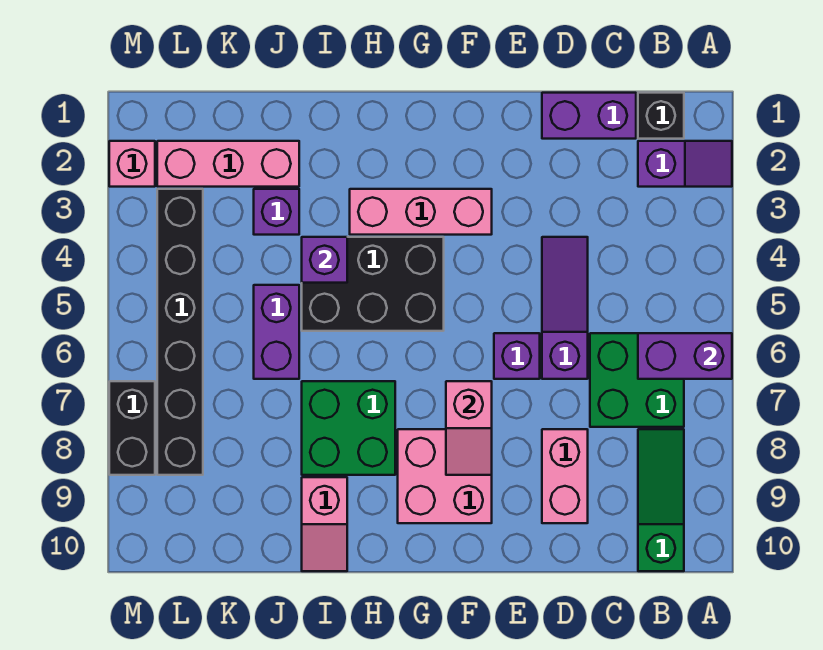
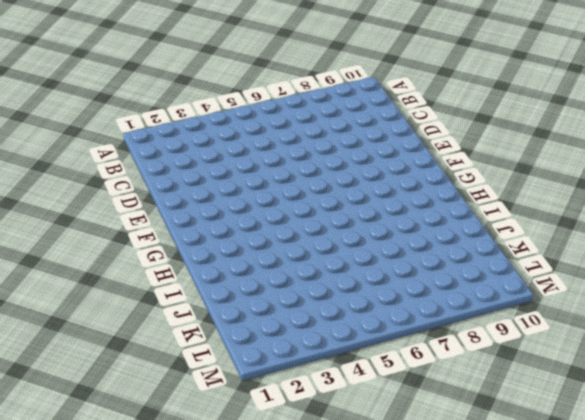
none -> purple 1x2 slope [638,141,732,187]
none -> black 1x1 brick [638,93,684,139]
none -> green 2x2 brick [590,333,684,427]

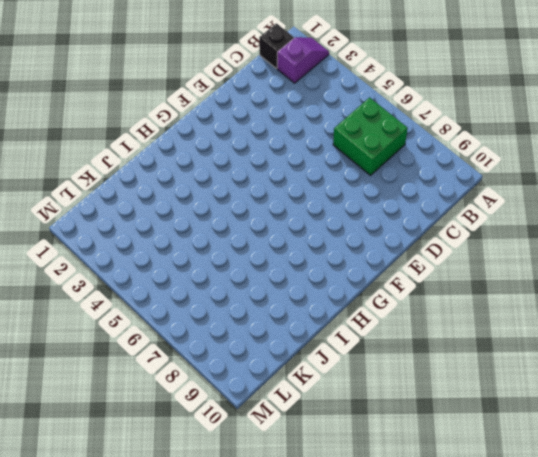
none -> green 1x3 slope [638,429,684,571]
none -> purple 1x2 brick [542,93,636,139]
none -> purple 1x3 slope [542,237,588,379]

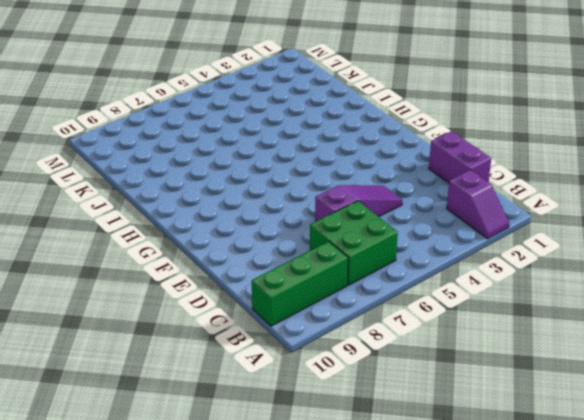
green 1x3 brick [252,241,348,326] -> green 1x3 slope [638,429,684,571]
none -> black 1x1 brick [638,93,684,139]
none -> pink 1x2 brick [542,429,588,523]
none -> purple 1x1 brick [494,333,540,379]

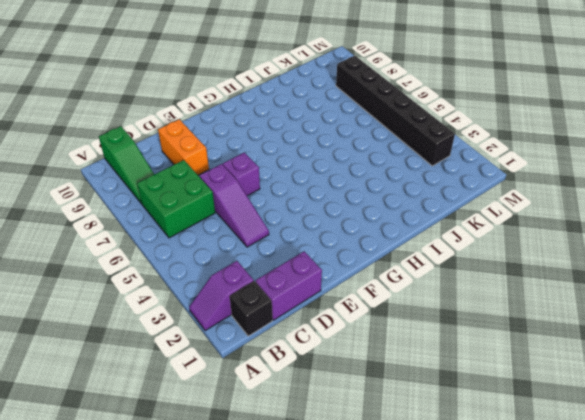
orange 1x2 brick [158,119,209,175] -> pink 1x2 brick [542,429,588,523]
none -> pink 1x3 brick [350,189,492,235]
none -> pink 2x2 brick [398,429,492,523]
none -> black 2x3 brick [302,237,444,331]

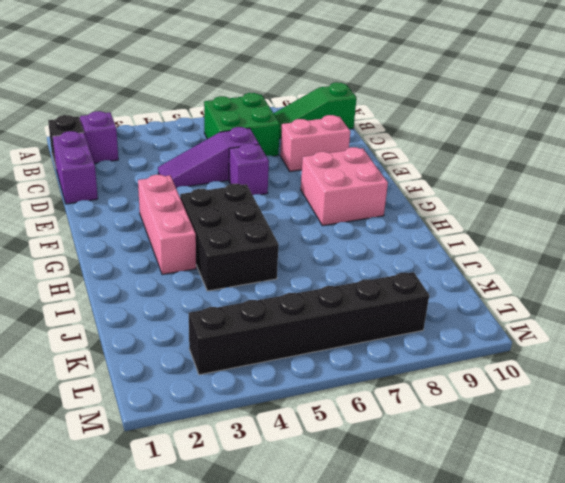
none -> green 2x2 brick [302,381,395,475]
none -> pink 1x2 slope [302,477,347,571]
none -> pink 1x3 brick [157,141,299,187]

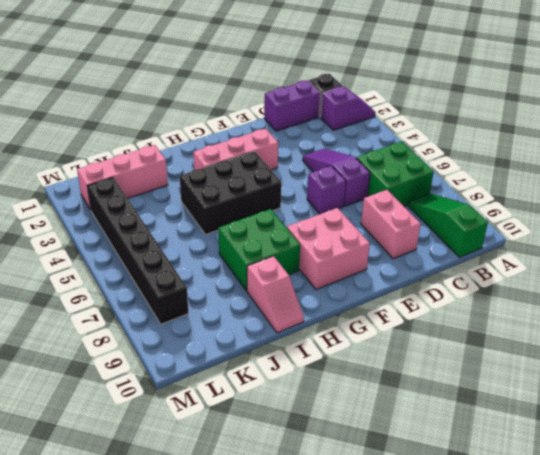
none -> purple 1x1 brick [254,189,299,235]
none -> purple 1x2 brick [254,285,299,379]
none -> pink 1x1 brick [109,141,155,187]

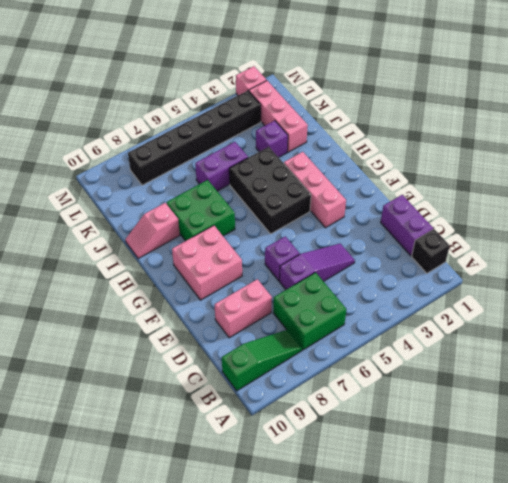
none -> purple 1x2 slope [638,141,732,187]
none -> black 1x2 brick [109,381,155,475]
none -> purple 1x2 brick [638,333,732,379]

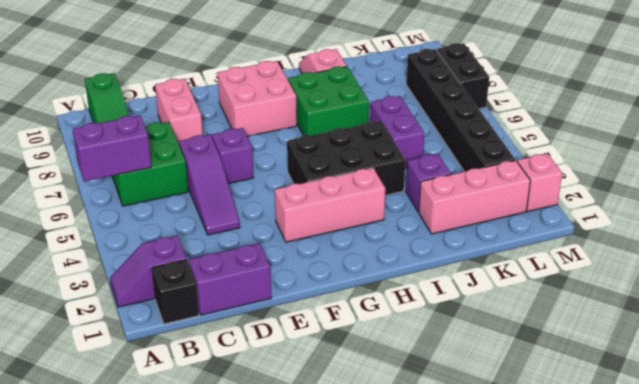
none -> pink 1x2 slope [446,381,492,475]
none -> purple 1x1 brick [302,237,347,283]

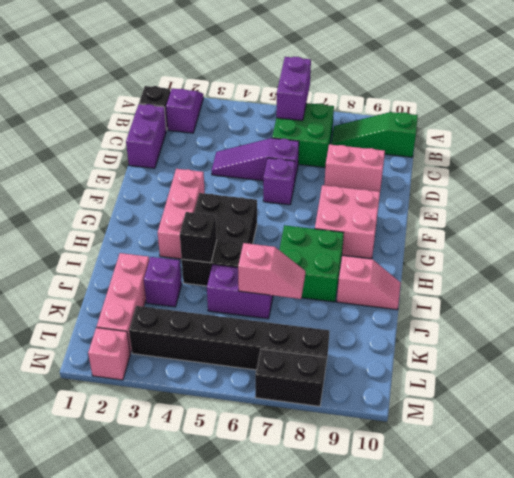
black 1x1 brick [180,212,217,263] -> purple 1x1 brick [302,237,347,283]
pink 1x2 slope [238,243,305,299] -> pink 1x2 slope moved to [446,381,492,475]

